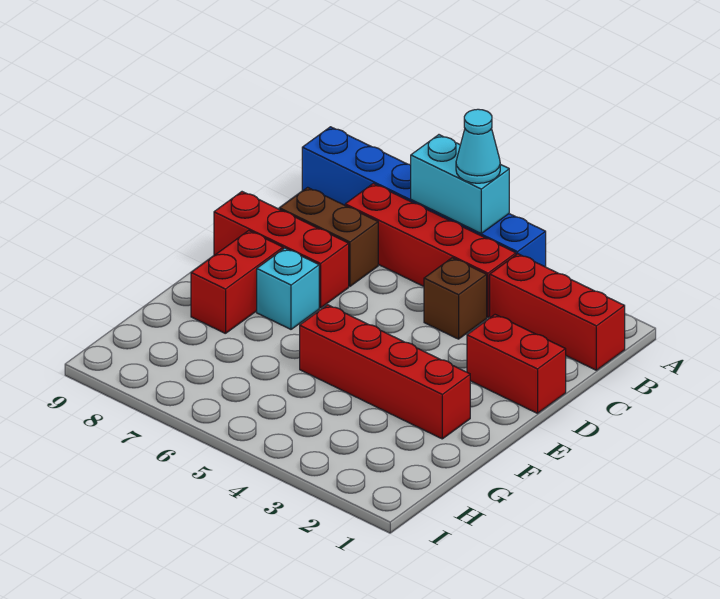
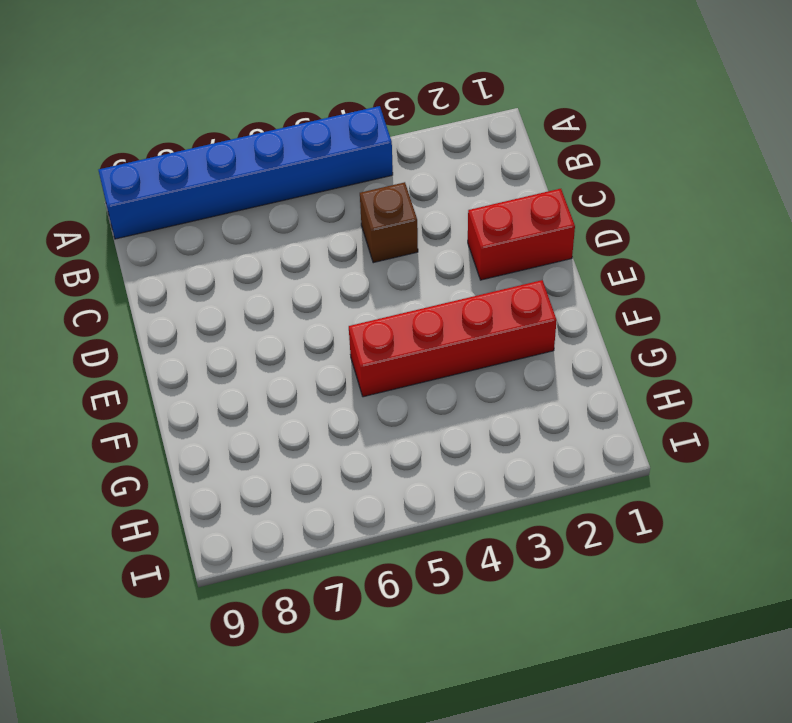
none -> red 1x3 brick [490,254,625,370]
none -> red 1x4 brick [345,183,516,318]
none -> brown 1x2 brick [280,187,378,286]

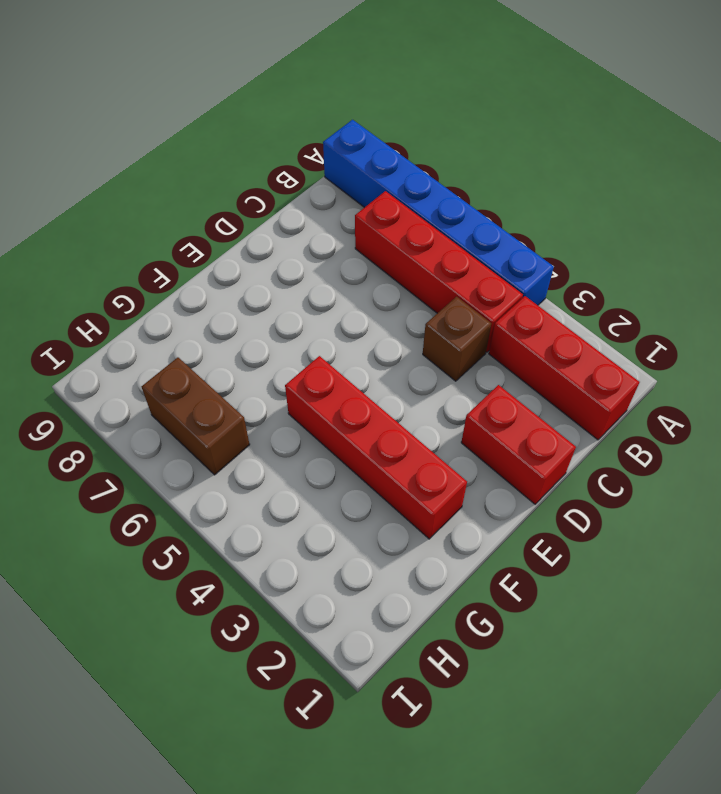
brown 1x2 brick [141,358,250,475] -> brown 1x2 brick moved to [280,187,378,286]
none -> red 1x3 brick [214,192,349,308]
none -> cyan 1x1 brick [257,248,319,329]
none -> red 1x2 brick [191,231,283,334]

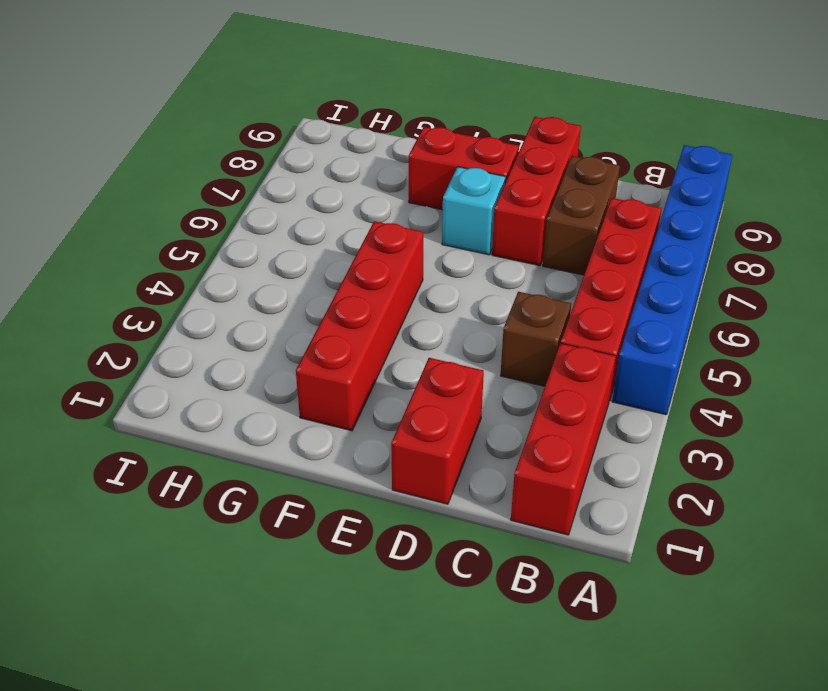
none -> cyan 1x2 brick [411,135,509,233]
none -> cyan 1x1 cone [456,109,500,183]

